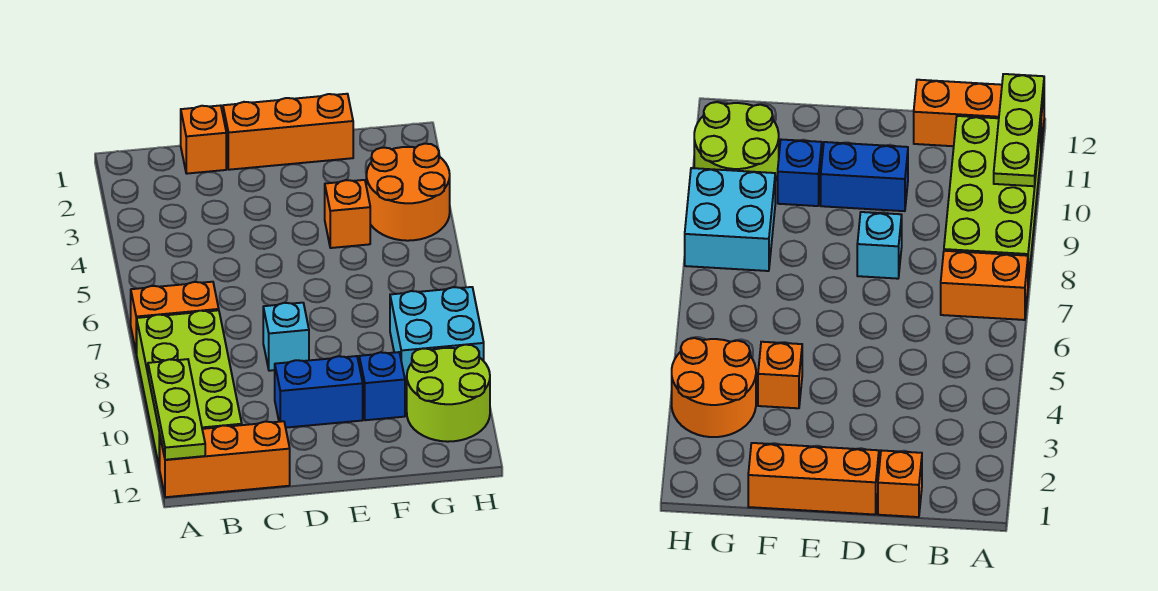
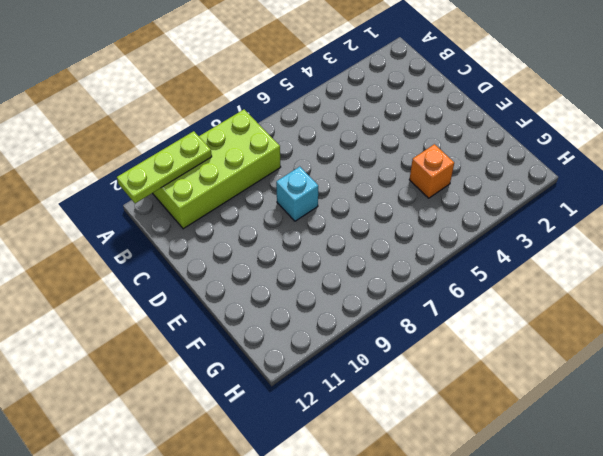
none -> orange 1x2 brick [131,282,219,353]
none -> orange 1x3 brick [160,421,290,497]
none -> orange 1x1 brick [181,105,226,174]

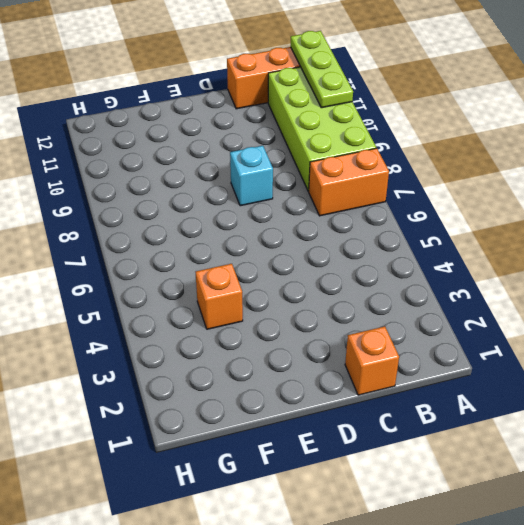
none -> orange 1x3 brick [223,94,353,170]
none -> blue 1x2 brick [275,356,363,428]
none -> blue 1x1 brick [359,352,405,420]

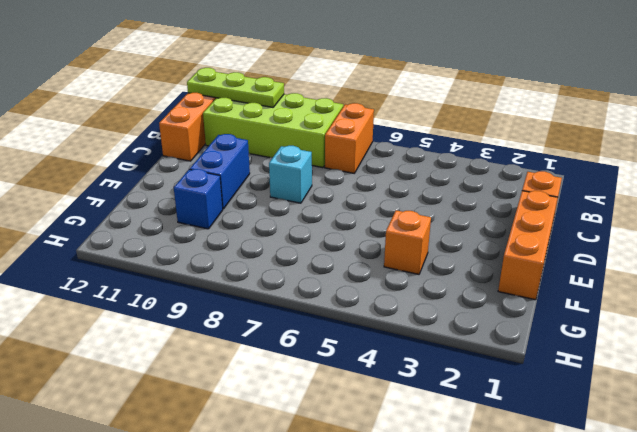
none -> orange 2x2 round brick [366,144,450,241]
none -> cyan 2x2 brick [390,287,484,387]
none -> lime 2x2 round brick [407,345,490,442]

